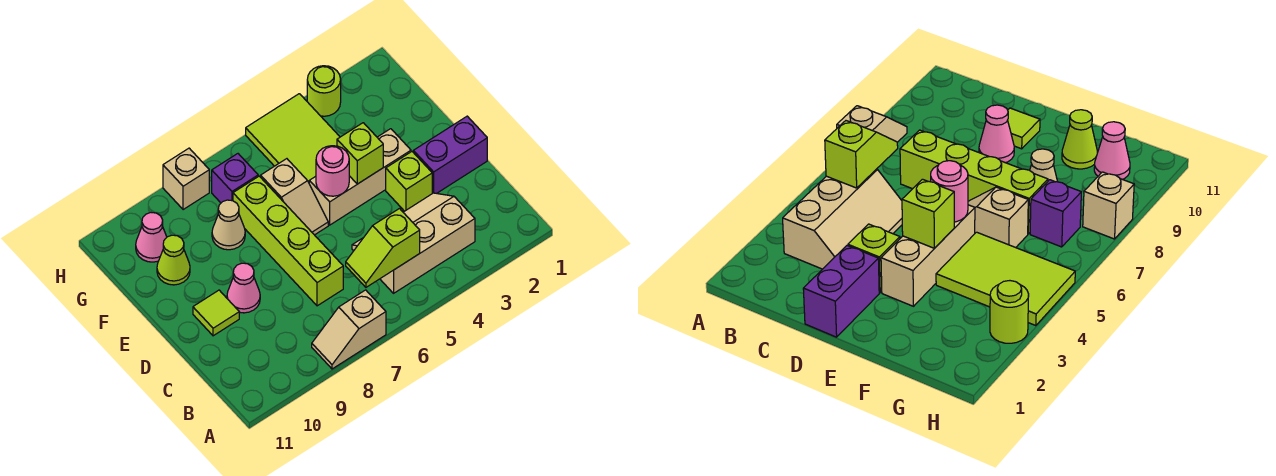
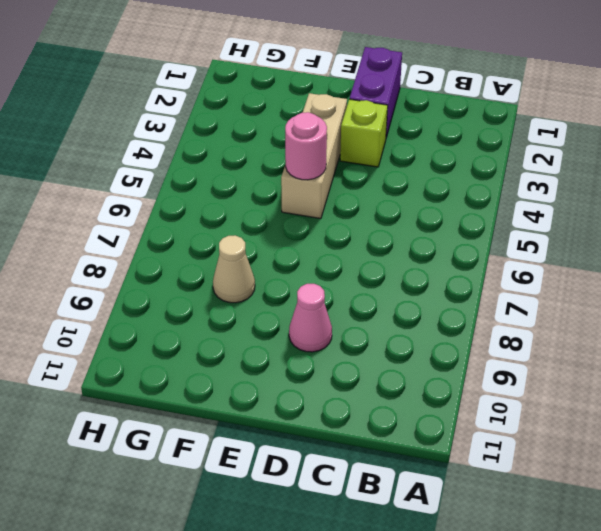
none -> tan 1x2 slope [312,290,386,369]
none -> tan 2x3 slope [352,193,475,293]
none -> lime 1x4 brick [233,176,343,306]

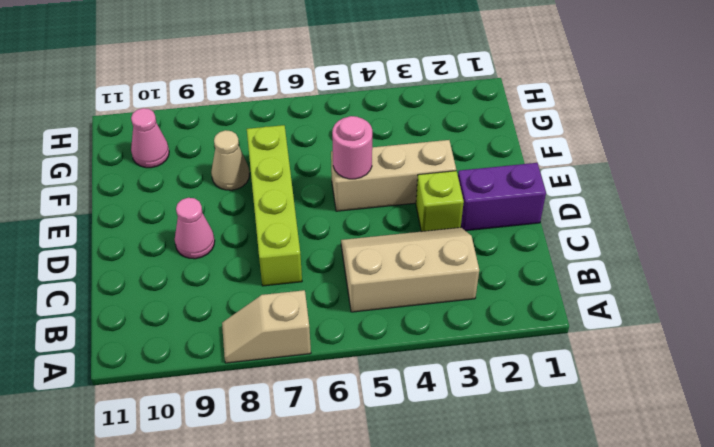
none -> lime 1x1 tile [193,290,239,336]
none -> tan 1x2 slope [261,159,328,235]
none -> lime 2x3 tile [246,94,340,182]

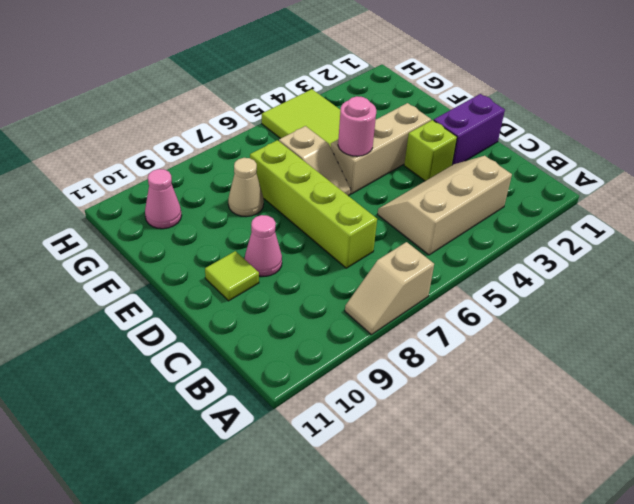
none -> lime 1x1 cone [157,235,190,285]
none -> purple 1x1 brick [212,154,258,203]
none -> lime 1x1 round brick [307,66,341,116]

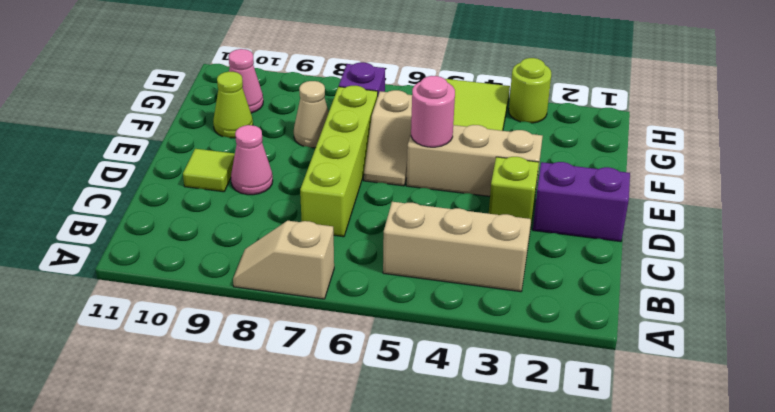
none -> tan 1x1 brick [163,148,209,210]
none -> lime 1x2 slope [346,209,420,287]
none -> lime 1x1 brick [337,123,383,184]

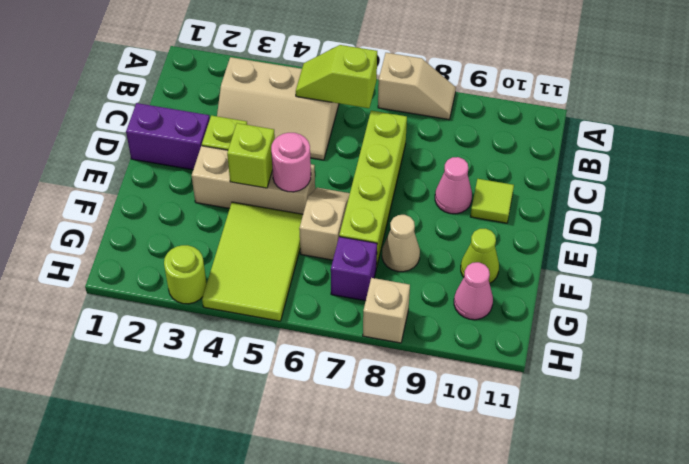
lime 1x2 slope [296,45,377,108] -> lime 1x2 slope turned to [346,209,420,287]

